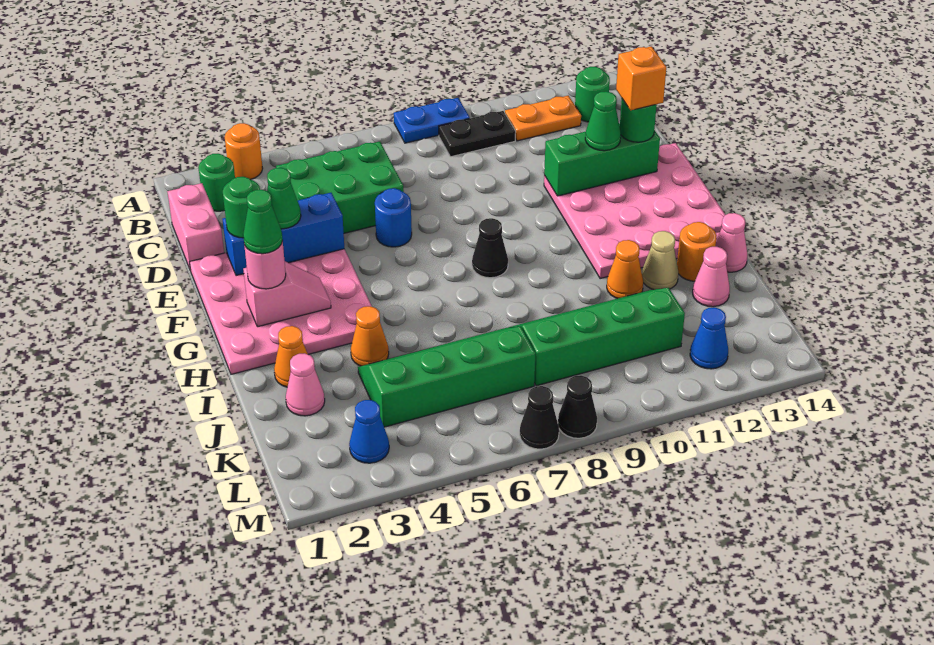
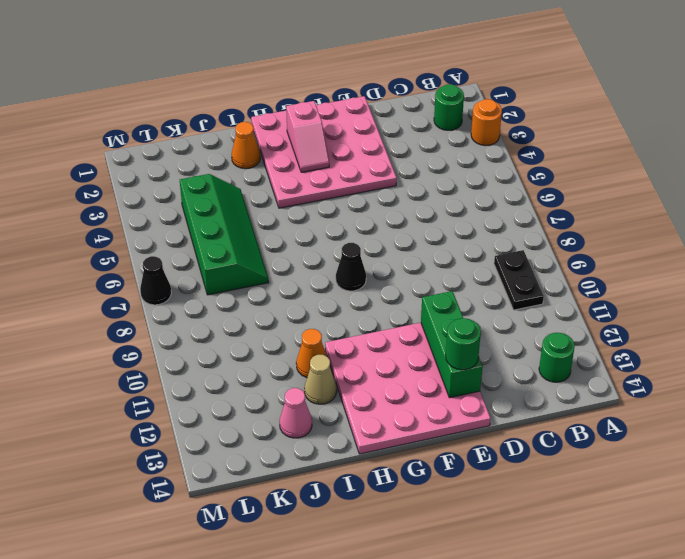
none -> blue 1x2 plate [394,98,470,143]
none -> orange 1x2 plate [505,96,581,141]
none -> pink 1x2 brick [167,183,224,271]
none -> green 2x3 brick [276,142,404,233]

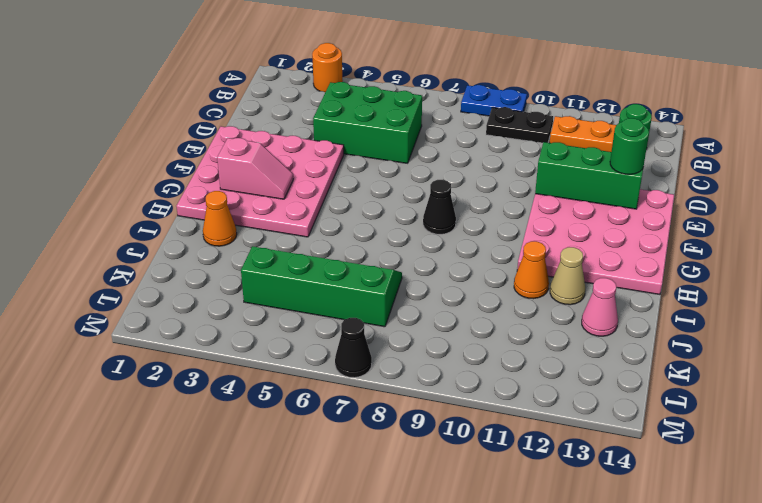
none -> green 1x1 round brick [198,154,235,211]
none -> pink 1x2 brick [167,183,224,271]
none -> blue 1x1 round brick [375,188,412,247]
none -> orange 1x1 cone [351,306,389,366]

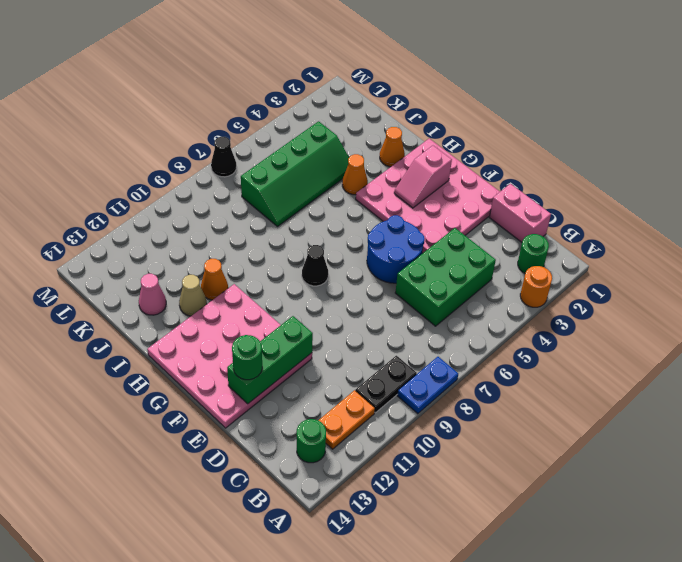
blue 2x2 round brick [367,215,425,283] -> blue 1x1 round brick [375,188,412,247]
none -> orange 1x1 round brick [677,222,717,281]
none -> pink 1x1 cone [715,213,747,272]
none -> pink 1x1 cone [286,353,325,416]
none -> green 2x4 slope [508,288,685,386]

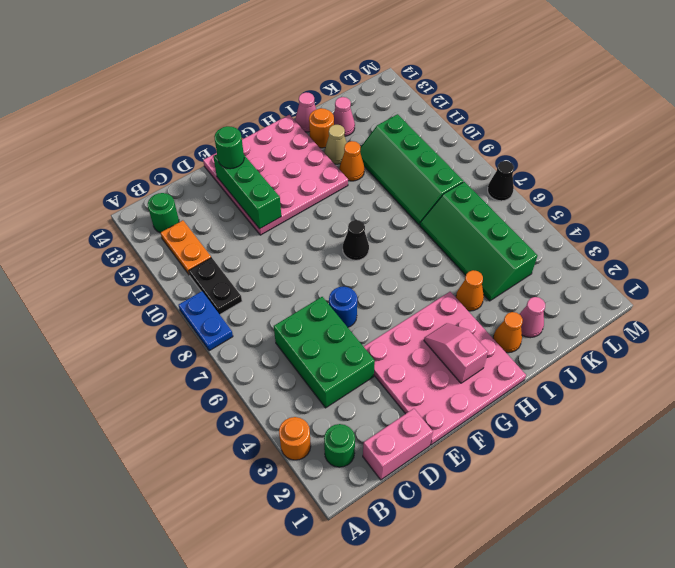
none -> blue 1x1 cone [349,400,389,463]
none -> blue 1x1 cone [690,307,728,369]
none -> black 1x1 cone [558,375,597,438]
none -> blue 1x3 brick [223,193,344,276]

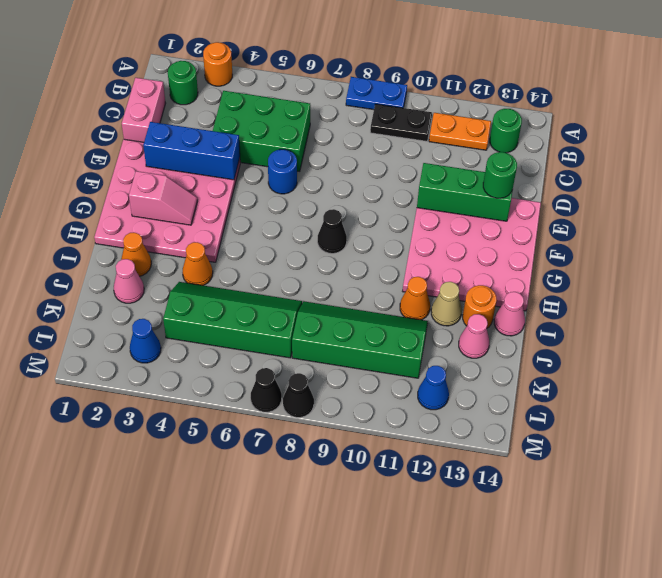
none -> green 1x1 round brick [223,177,260,238]
none -> green 1x1 cone [267,168,301,229]
none -> green 1x1 cone [585,91,621,151]
none -> pink 1x1 round brick [244,241,286,289]

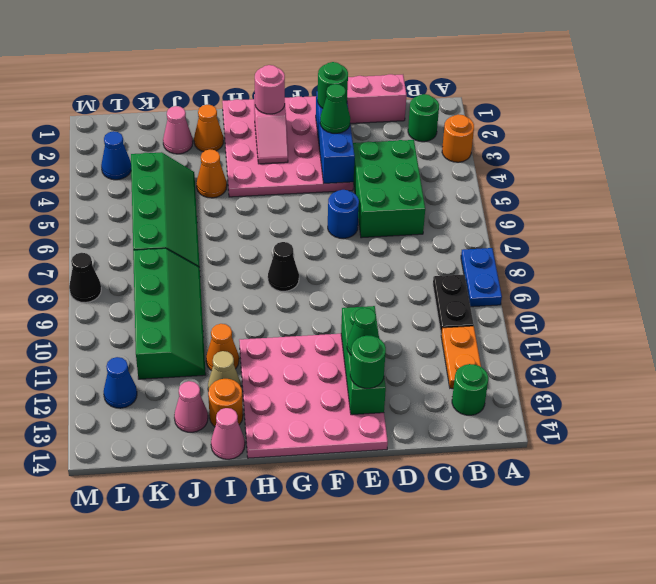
none -> black 1x1 cone [520,386,559,449]
none -> orange 1x1 brick [616,46,666,110]
none -> green 1x1 cone [243,190,283,254]

